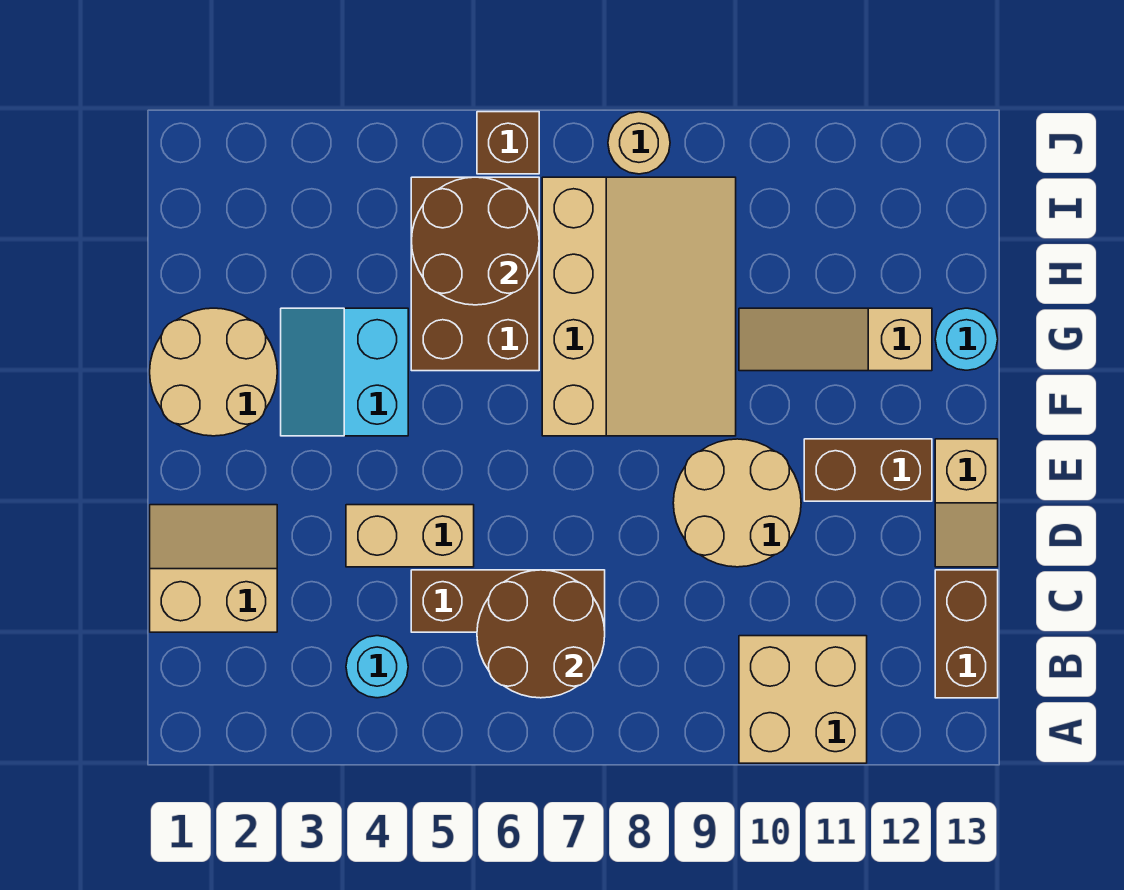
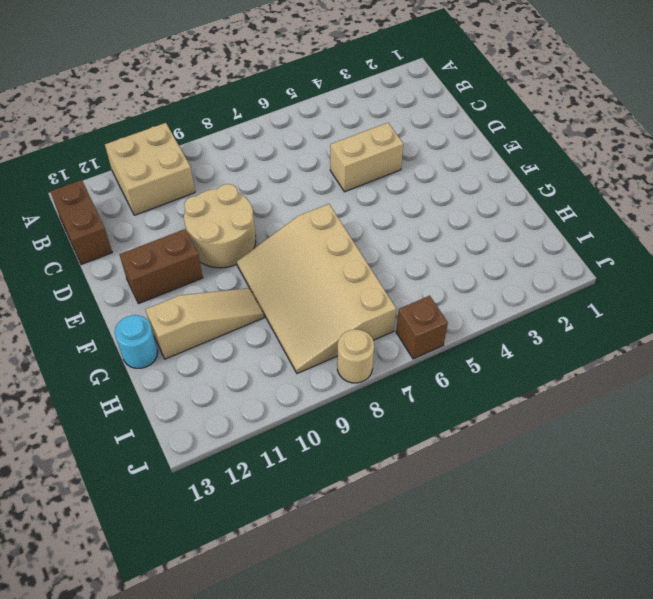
none -> cyan 1x1 round brick [346,636,408,698]
none -> tan 2x2 slope [150,505,277,632]
none -> brown 1x3 brick [411,570,605,632]

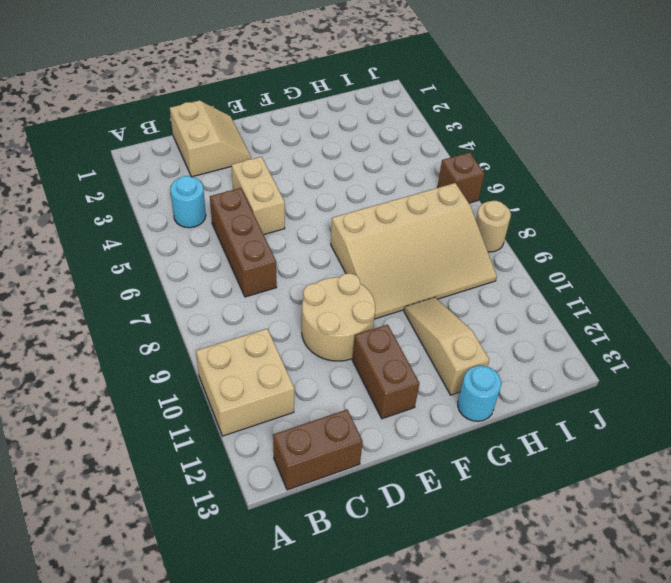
none -> tan 1x2 slope [935,439,998,567]
none -> tan 2x2 round brick [150,308,277,436]
none -> cyan 2x2 slope [281,308,408,436]

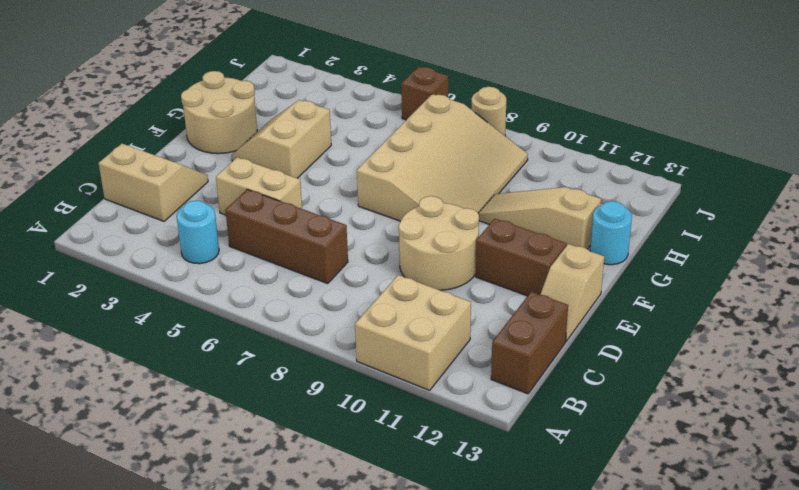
tan 2x2 slope [232,100,331,178] -> cyan 2x2 slope [281,308,408,436]
none -> brown 2x3 brick [411,177,539,371]
none -> brown 2x2 round brick [477,570,605,698]
none -> brown 2x2 round brick [411,177,539,305]

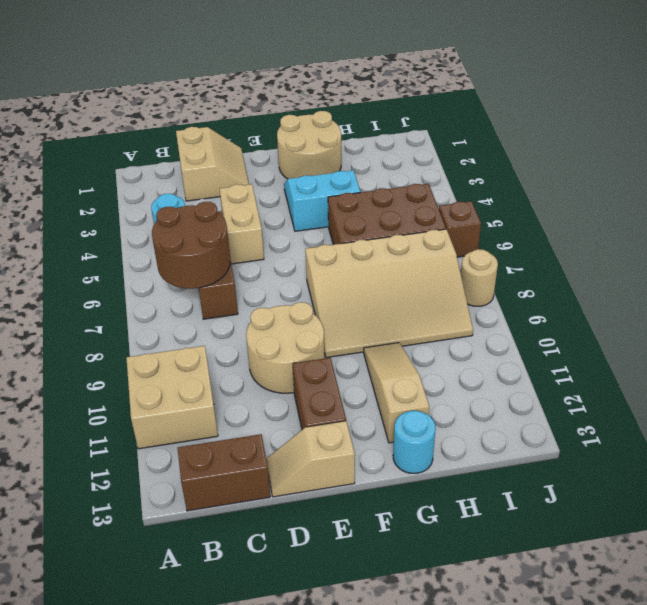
none -> brown 2x2 round brick [411,177,539,305]

